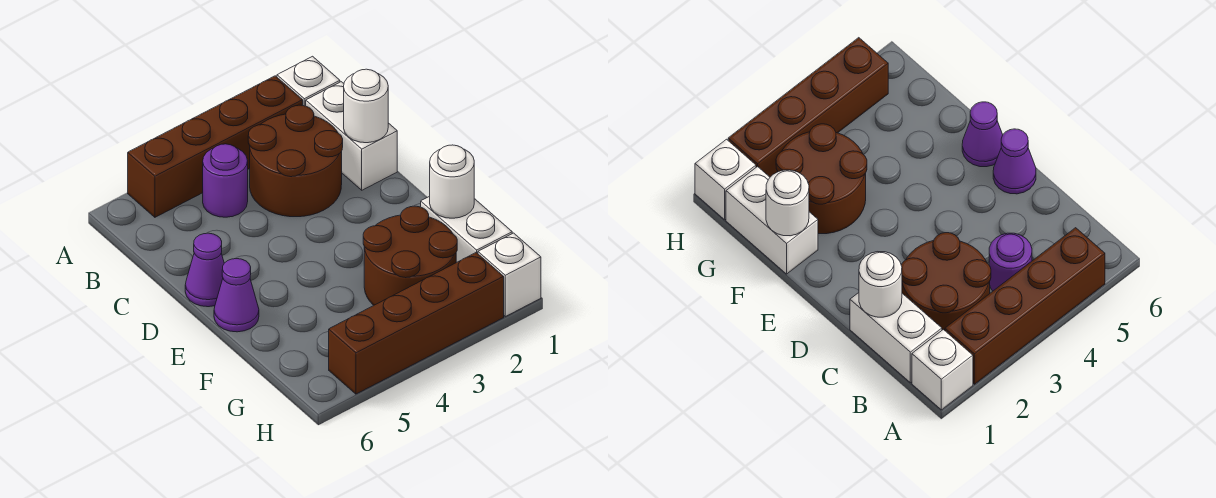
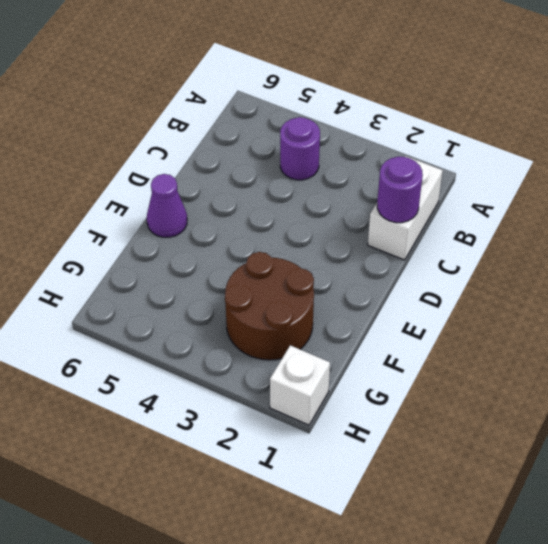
purple 1x1 round brick [377,156,423,223] -> white 1x1 round brick [344,69,388,143]
none -> white 1x1 brick [277,56,340,106]
none -> brown 1x4 brick [128,76,303,217]
none -> brown 2x2 round brick [248,105,343,217]

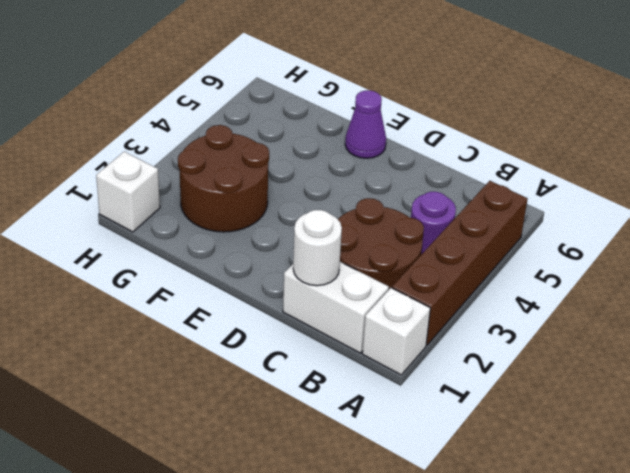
none -> purple 1x1 cone [185,233,224,307]
none -> white 1x2 brick [421,196,512,262]
none -> brown 1x4 brick [329,253,504,394]

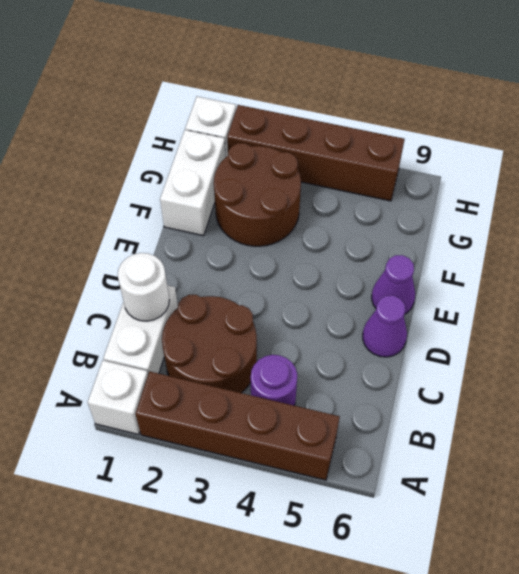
none -> white 1x1 round brick [430,145,474,218]

